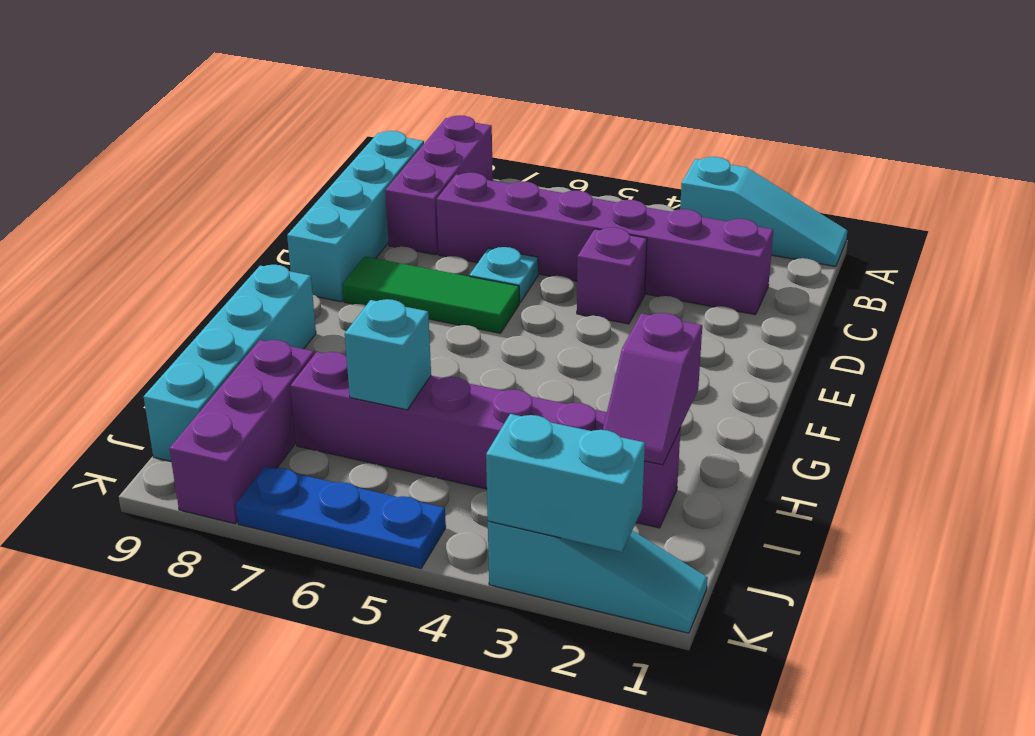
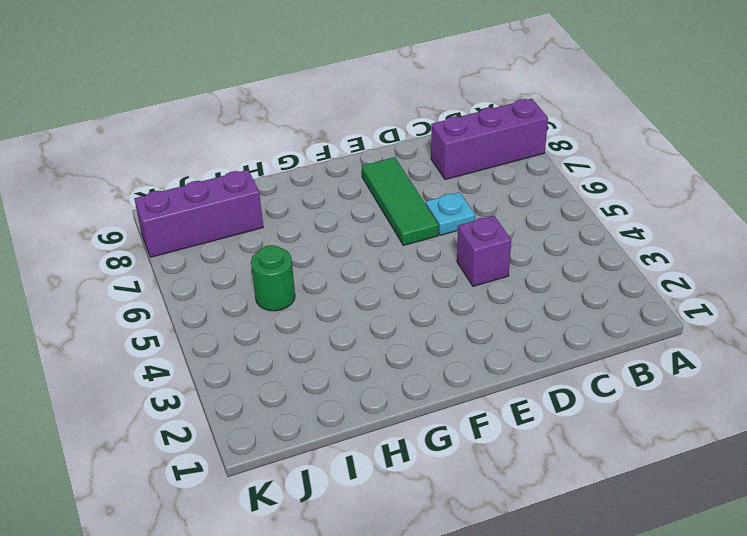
green 1x1 round brick [251,245,295,311] -> purple 1x6 brick [290,352,681,528]
none -> cyan 1x3 slope [680,157,847,267]
none -> cyan 1x4 brick [287,131,424,302]
none -> purple 1x6 brick [437,172,773,315]

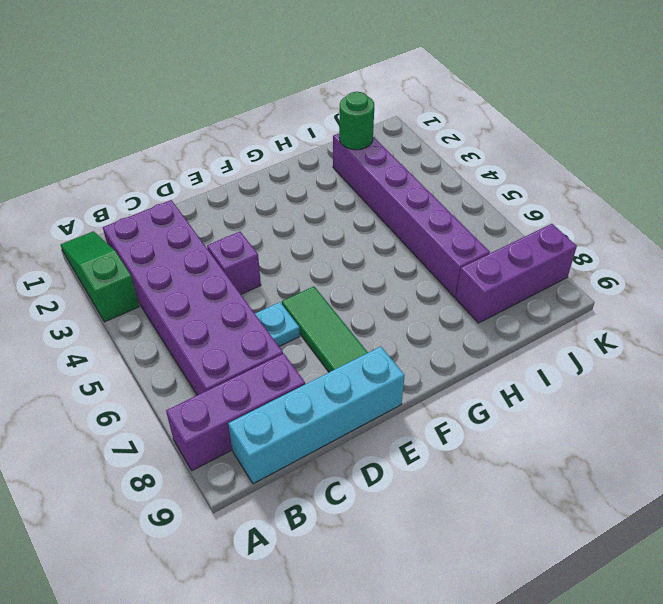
green 1x3 slope [61,231,139,322] -> cyan 1x3 slope [680,157,847,267]
purple 2x6 brick [103,200,283,395] -> purple 1x6 brick [437,172,773,315]
green 1x1 round brick [339,92,374,150] -> purple 1x2 slope [603,313,702,465]
none -> cyan 1x4 brick [144,265,316,461]
none -> cyan 1x3 slope [488,521,708,633]
none -> blue 1x3 plate [236,467,446,568]

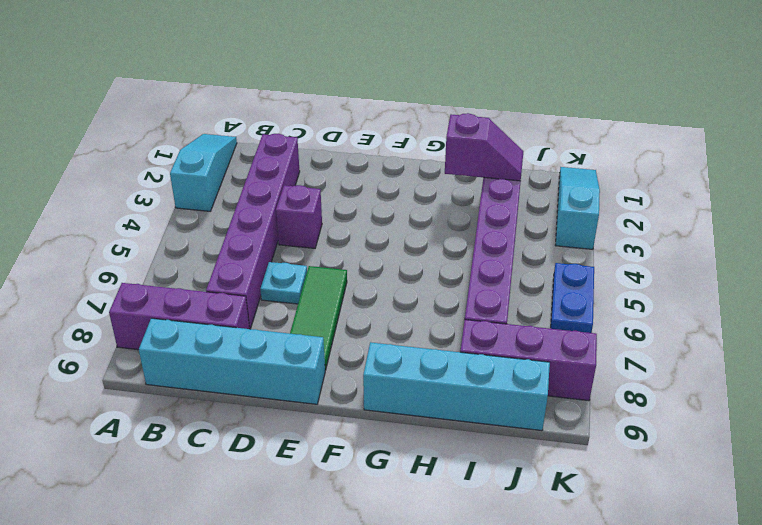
blue 1x2 plate [551,263,594,333] -> blue 1x3 plate [236,467,446,568]
none -> cyan 1x1 brick [345,299,431,410]
none -> cyan 1x2 brick [486,414,645,552]

